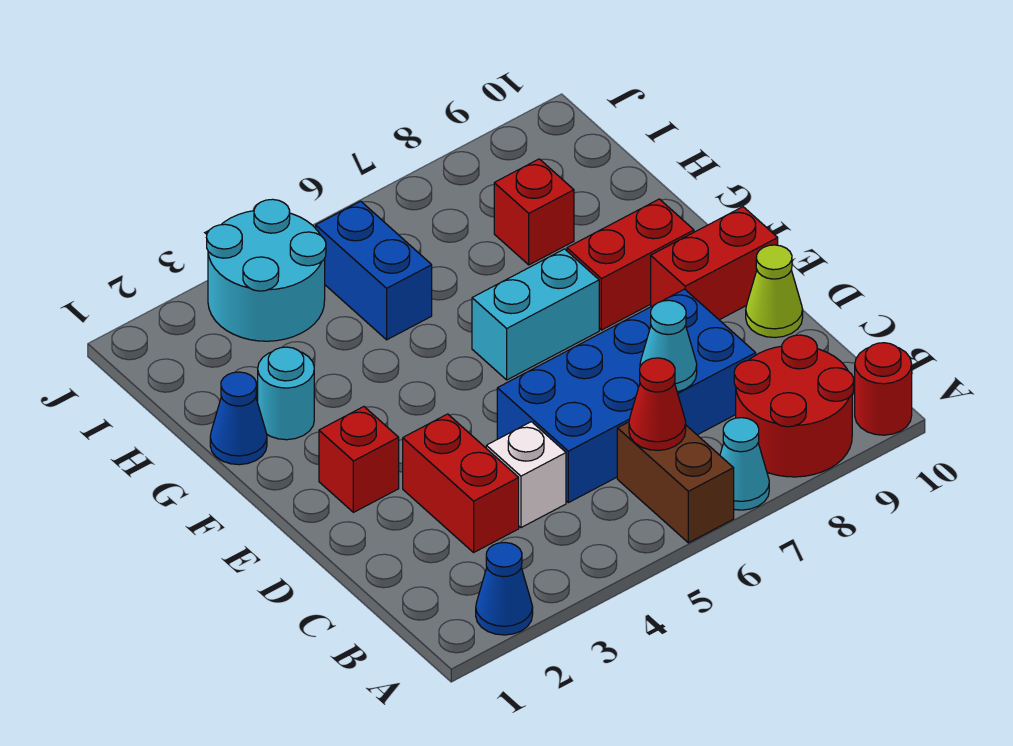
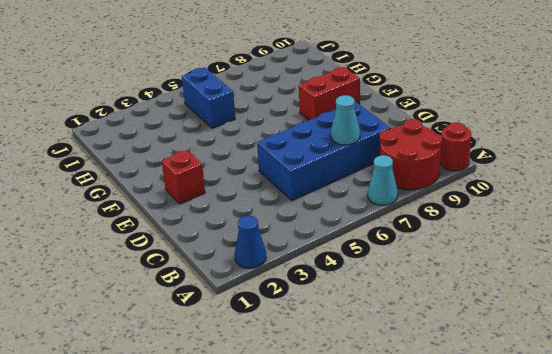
none -> brown 1x2 brick [617,422,734,543]
none -> red 1x2 brick [403,414,519,552]
none -> white 1x1 brick [486,422,566,528]

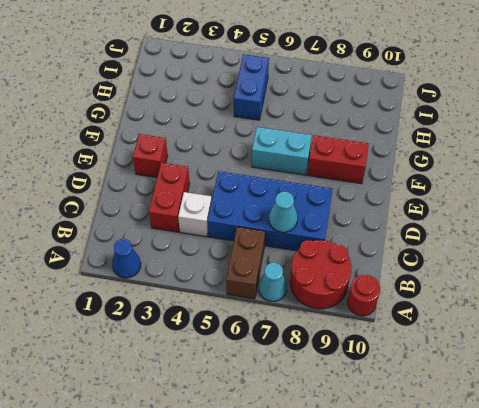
none -> lime 1x1 cone [746,245,803,338]
none -> red 1x2 brick [651,207,778,320]
none -> blue 1x1 cone [210,372,267,465]

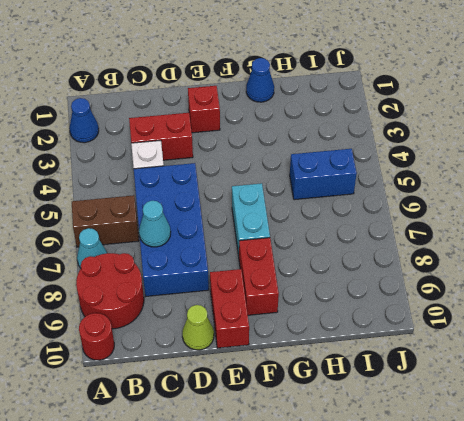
none -> cyan 1x1 round brick [258,347,314,440]
none -> red 1x1 brick [494,159,574,265]
none -> cyan 2x2 round brick [207,199,326,341]

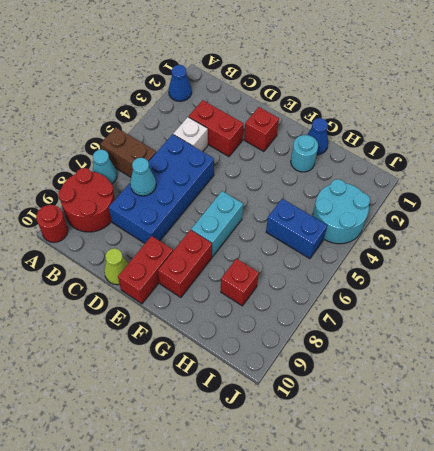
none -> red 1x1 cone [629,358,686,450]

